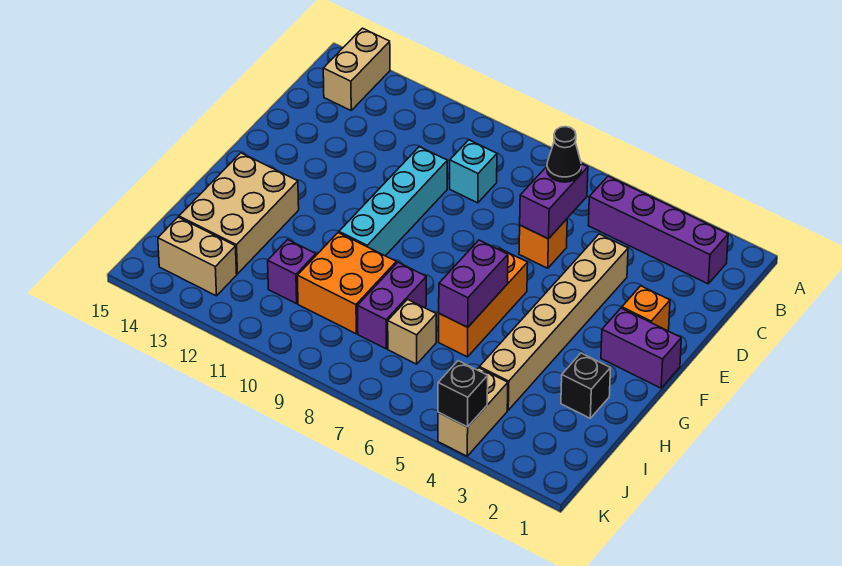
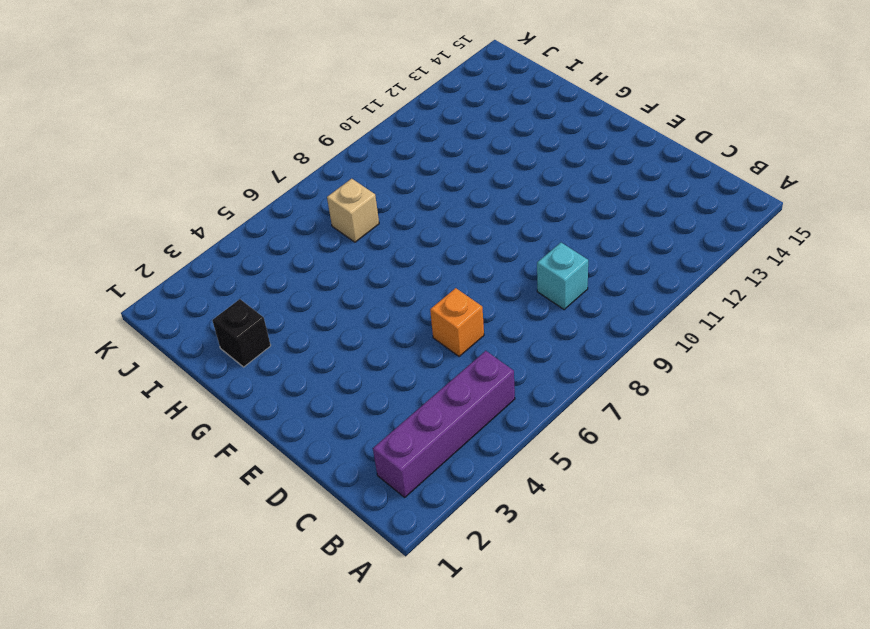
none -> tan 1x2 brick [323,28,390,110]
none -> tan 1x6 brick [479,234,628,410]
none -> cyan 1x4 brick [339,147,447,256]

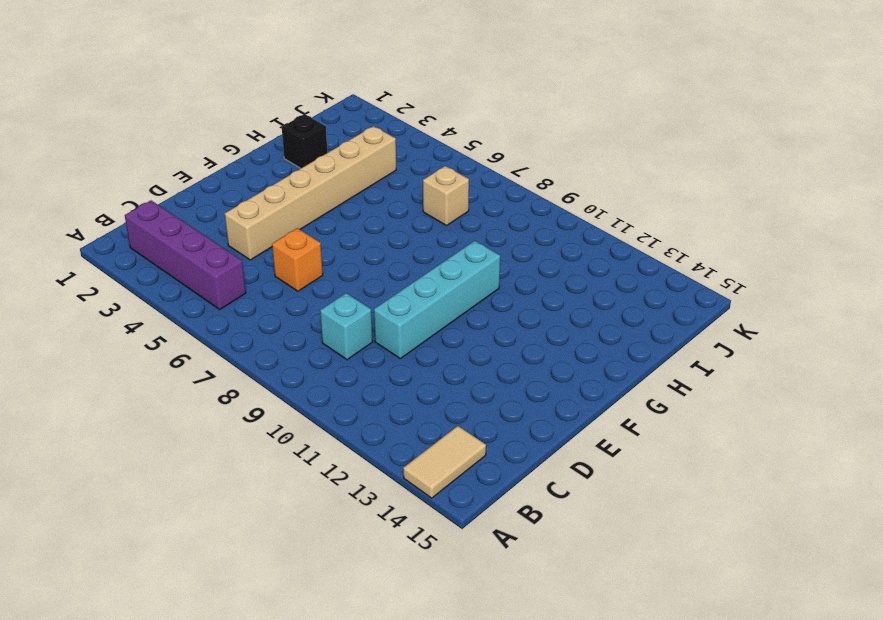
tan 1x2 tile [403,426,486,498] -> tan 1x2 brick [323,28,390,110]
none -> orange 1x1 brick [622,286,670,331]
none -> purple 1x2 brick [601,308,681,388]
none -> orange 1x3 brick [439,248,528,357]

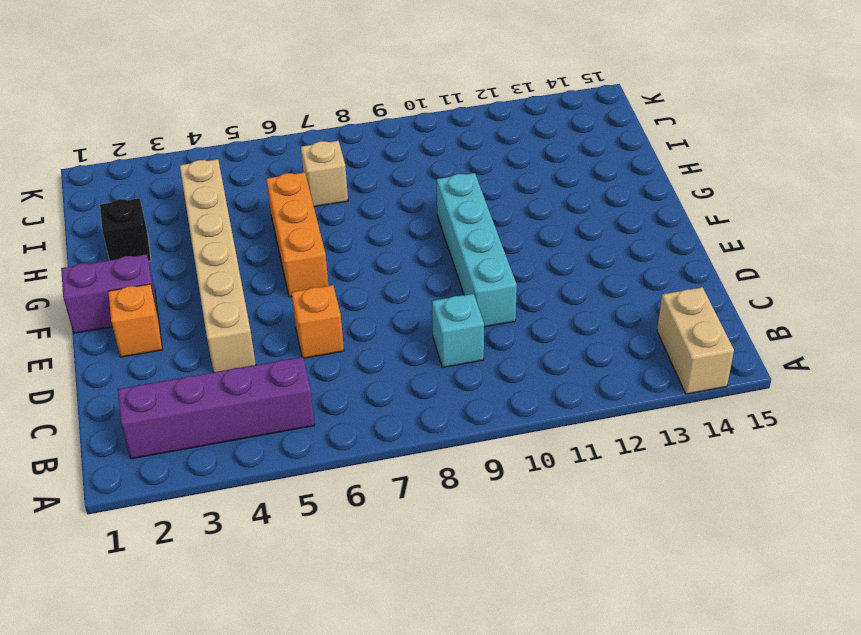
none -> tan 2x3 brick [179,153,299,274]
none -> purple 1x2 brick [358,262,426,349]
none -> orange 2x2 brick [297,233,396,334]

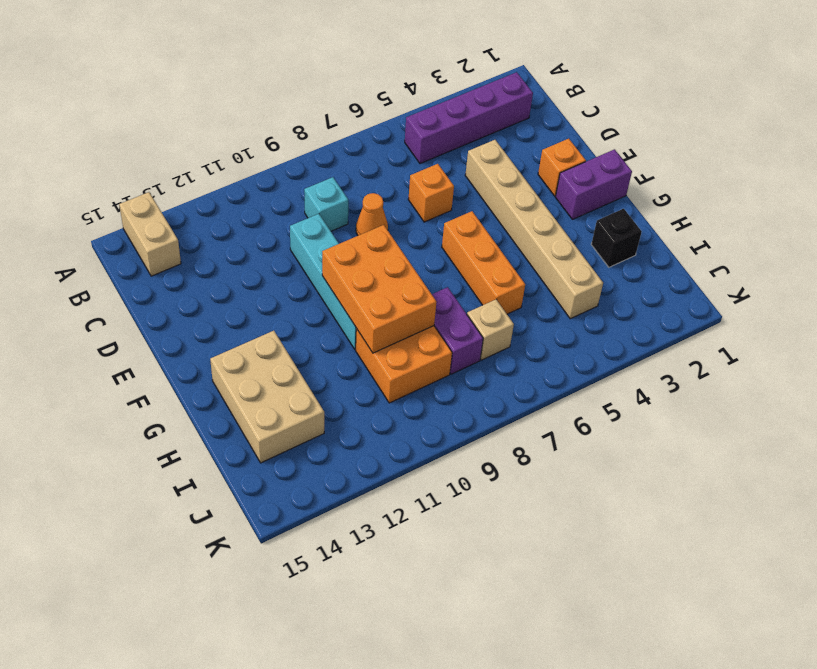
orange 1x1 cone [356,193,388,236] -> none
orange 2x3 brick [322,225,436,353] -> none
none -> purple 1x1 brick [268,240,316,304]
none -> tan 1x2 brick [438,368,508,456]
none -> tan 1x2 brick [158,217,237,296]

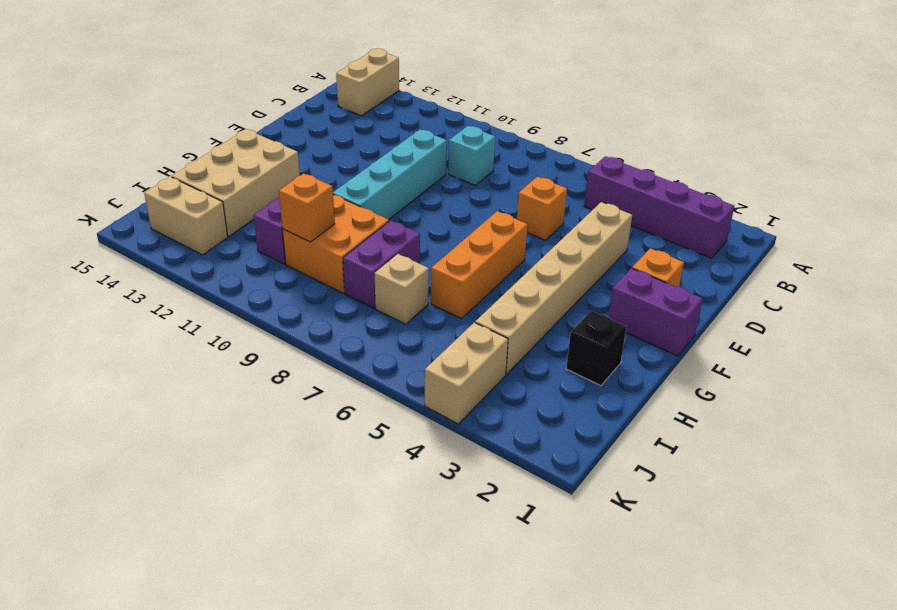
orange 1x1 brick [279,173,335,242] -> none
none -> purple 1x2 brick [520,164,588,239]
none -> purple 1x2 brick [439,240,508,327]
none -> black 1x1 brick [438,361,488,427]

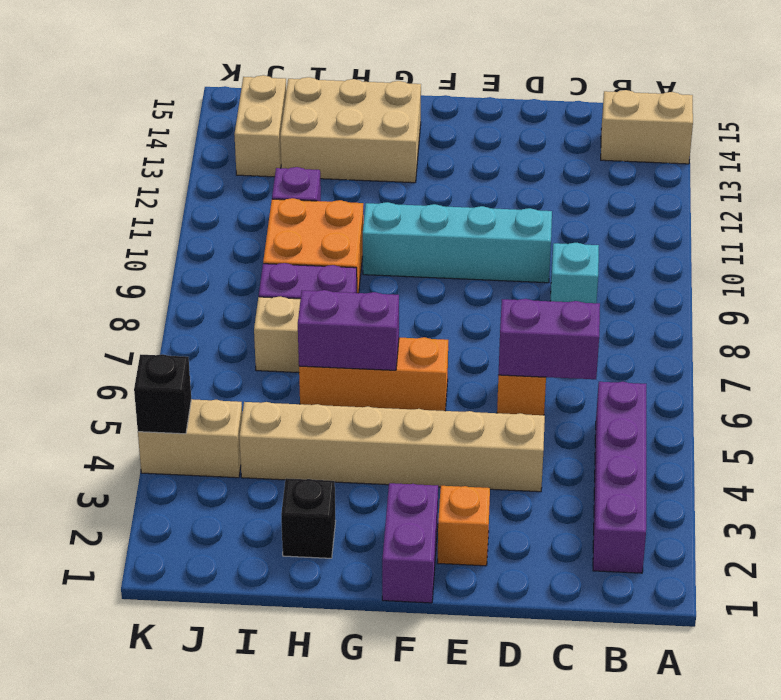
none -> black 1x1 cone [547,127,581,182]

